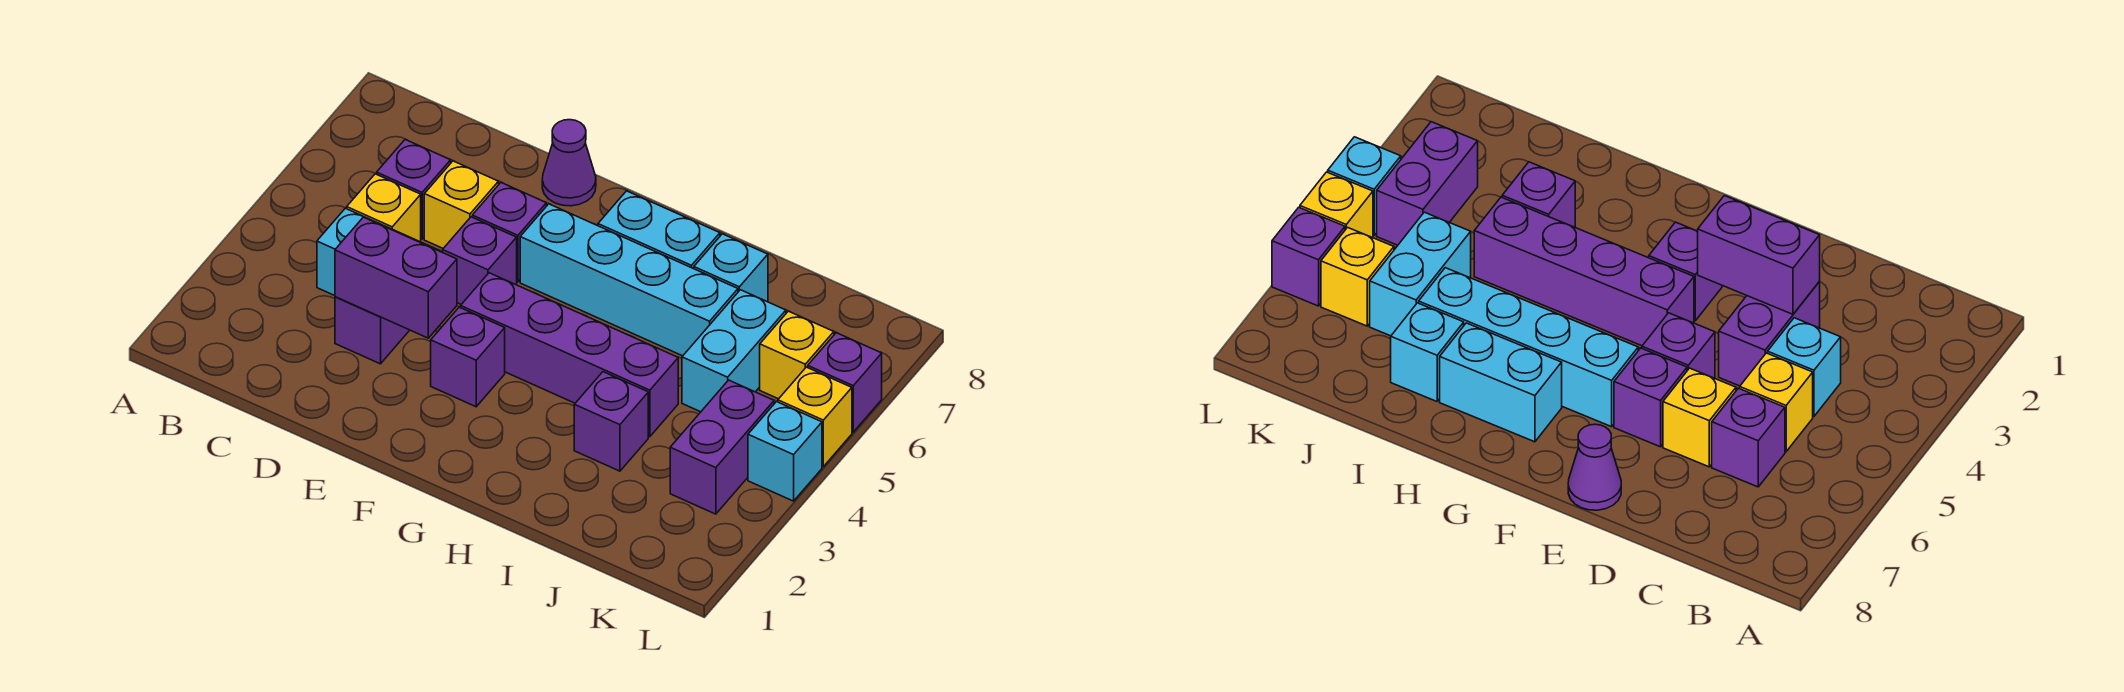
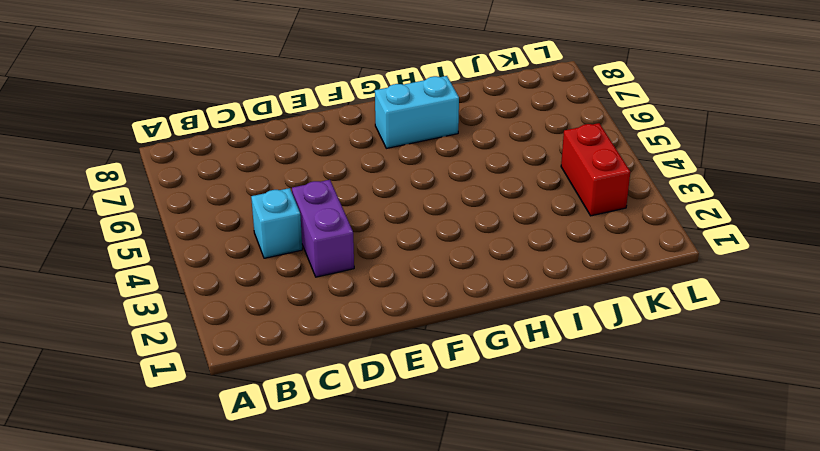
red 1x2 brick [561,123,630,216] -> purple 1x2 brick [670,380,774,514]
none -> yellow 1x1 brick [346,174,421,242]
none -> purple 1x1 brick [377,140,451,239]
none -> yellow 1x1 brick [424,161,499,248]

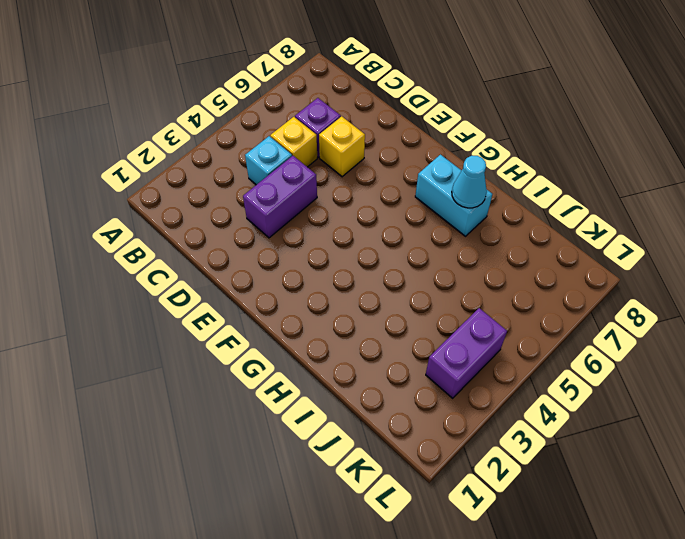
cyan 1x1 cone [452,156,487,208] -> none
none -> purple 1x1 brick [443,217,517,304]
none -> purple 1x1 brick [472,182,546,282]
none -> purple 1x1 cone [542,120,596,206]

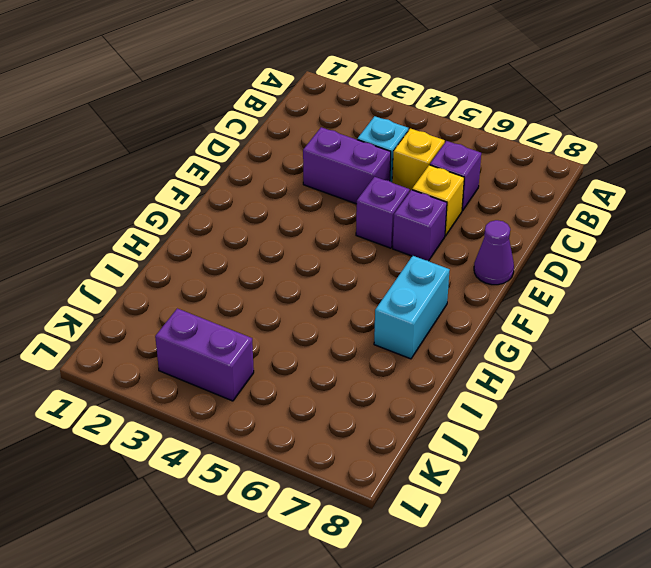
none -> purple 1x1 brick [431,307,505,407]
none -> purple 1x4 brick [461,273,678,437]
none -> cyan 1x4 brick [520,204,738,356]

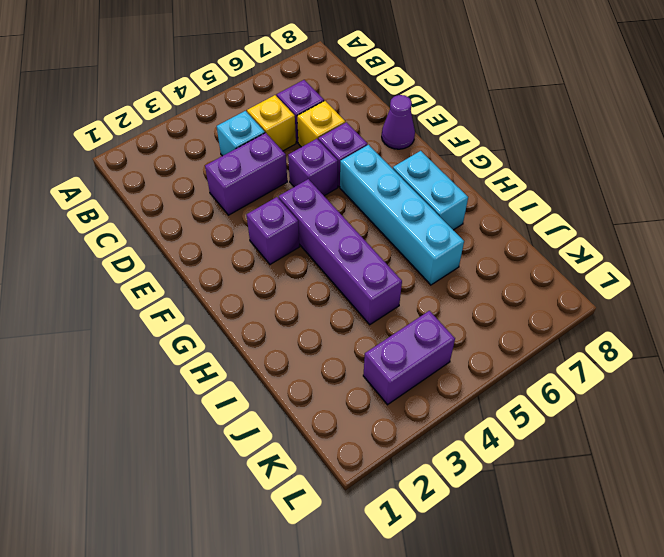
none -> purple 1x1 brick [574,372,648,471]
none -> cyan 1x1 brick [694,234,768,301]
none -> cyan 1x2 brick [682,290,786,412]

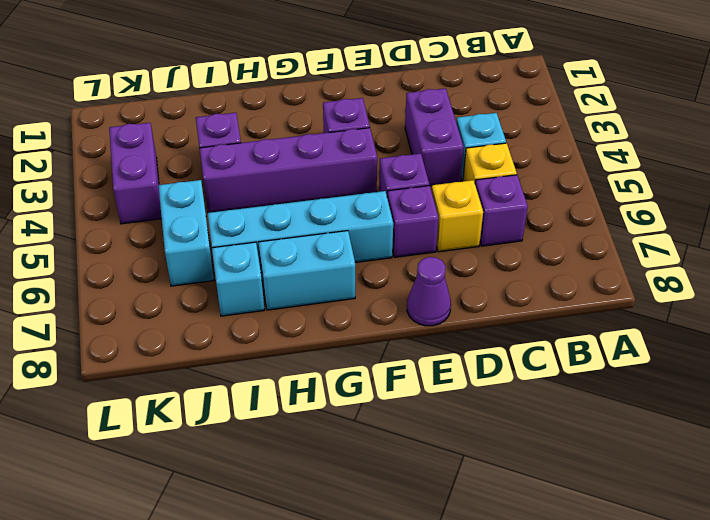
none -> yellow 1x1 brick [760,311,834,399]
none -> cyan 1x1 brick [748,402,822,501]
none -> yellow 1x1 brick [778,367,852,466]

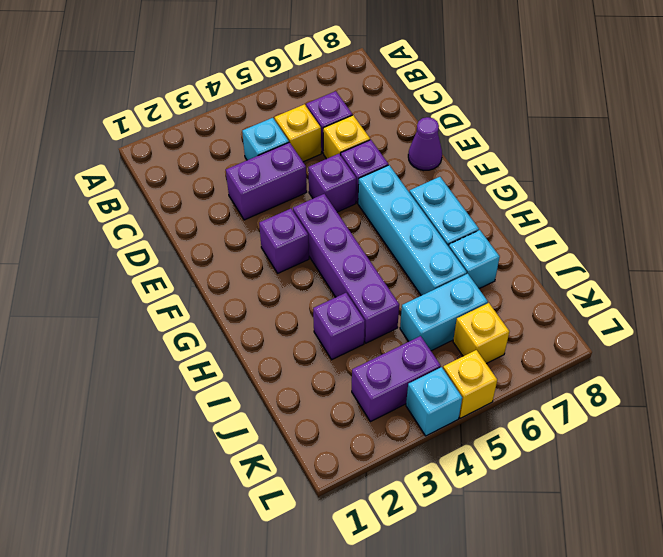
none -> purple 1x1 brick [808,333,882,432]
none -> purple 1x2 brick [335,217,457,338]

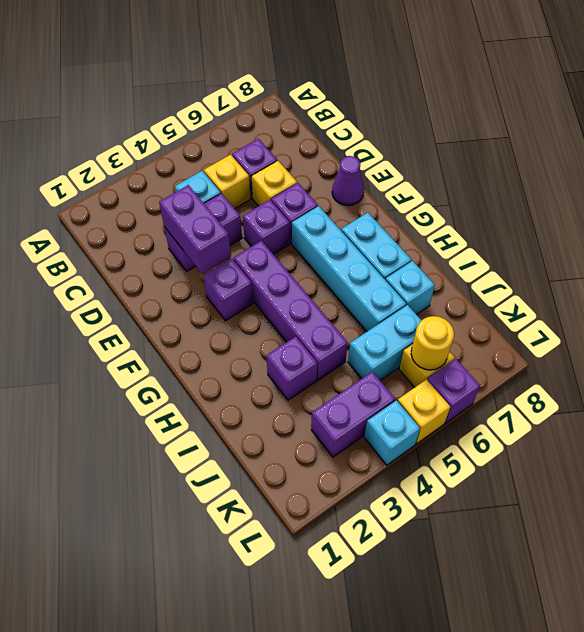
yellow 1x1 round brick [411,316,454,370] -> none

